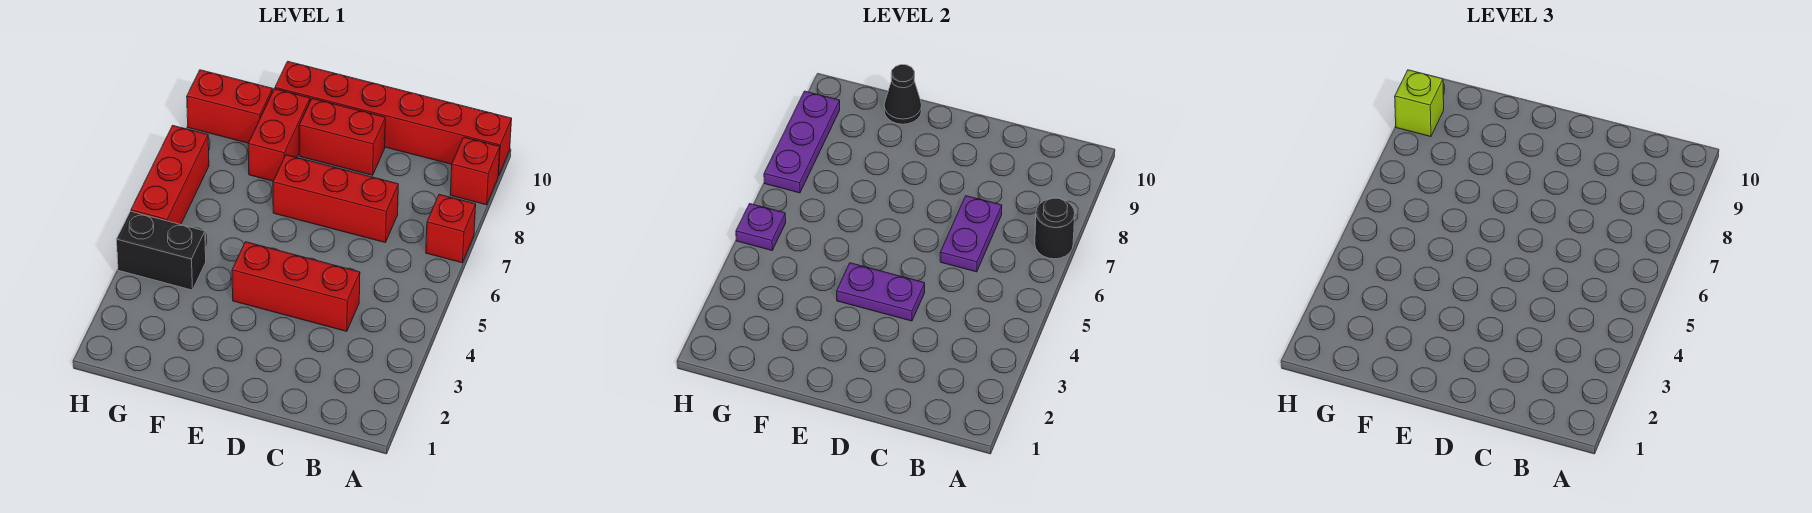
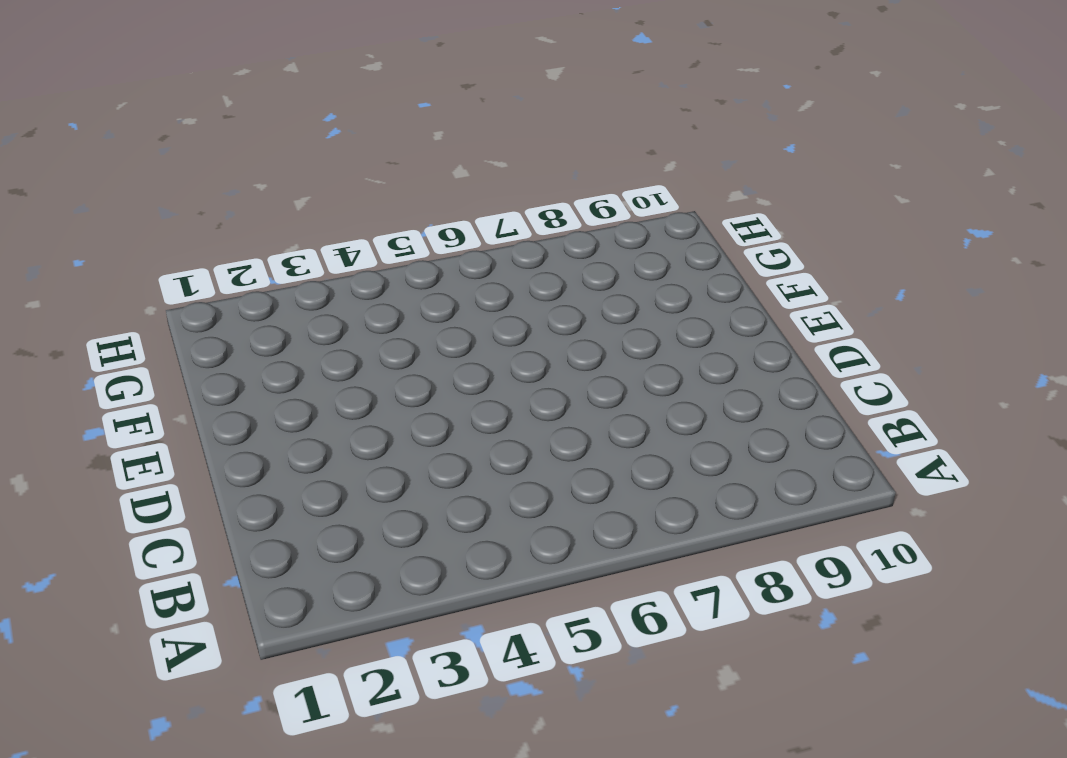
none -> red 1x1 brick [426,194,476,263]
none -> red 1x1 brick [450,137,500,205]
none -> red 1x6 brick [275,61,512,176]

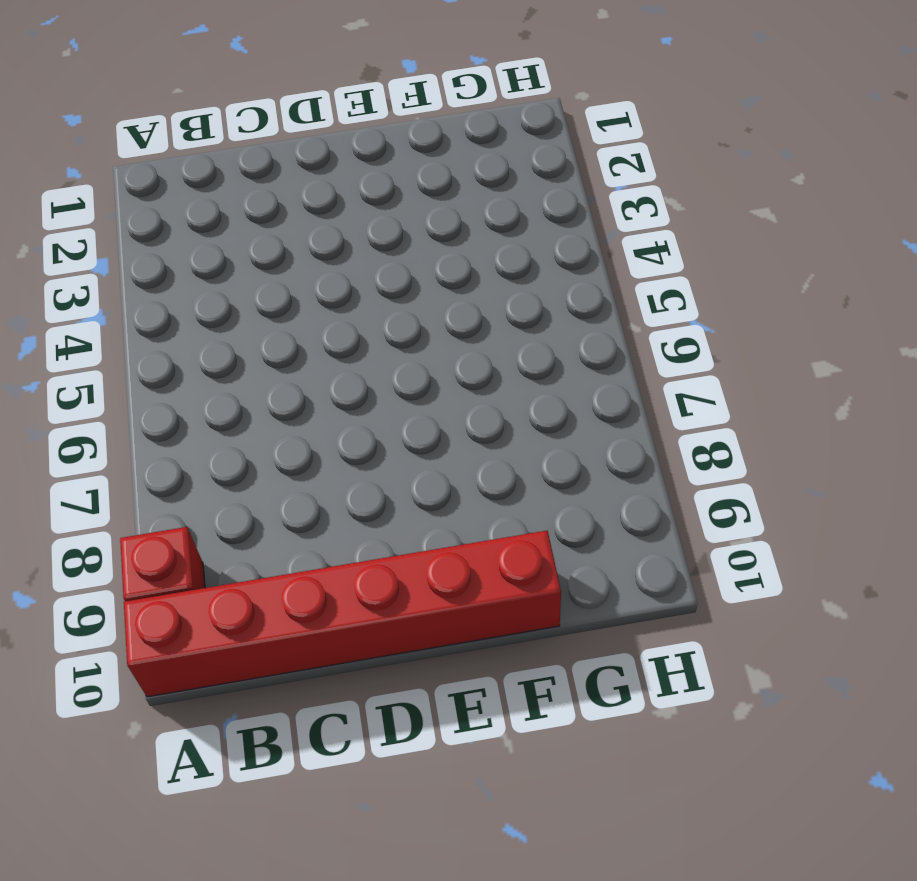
none -> red 1x1 brick [426,194,476,263]
none -> red 1x3 brick [232,242,360,331]
none -> red 1x3 brick [273,155,398,243]

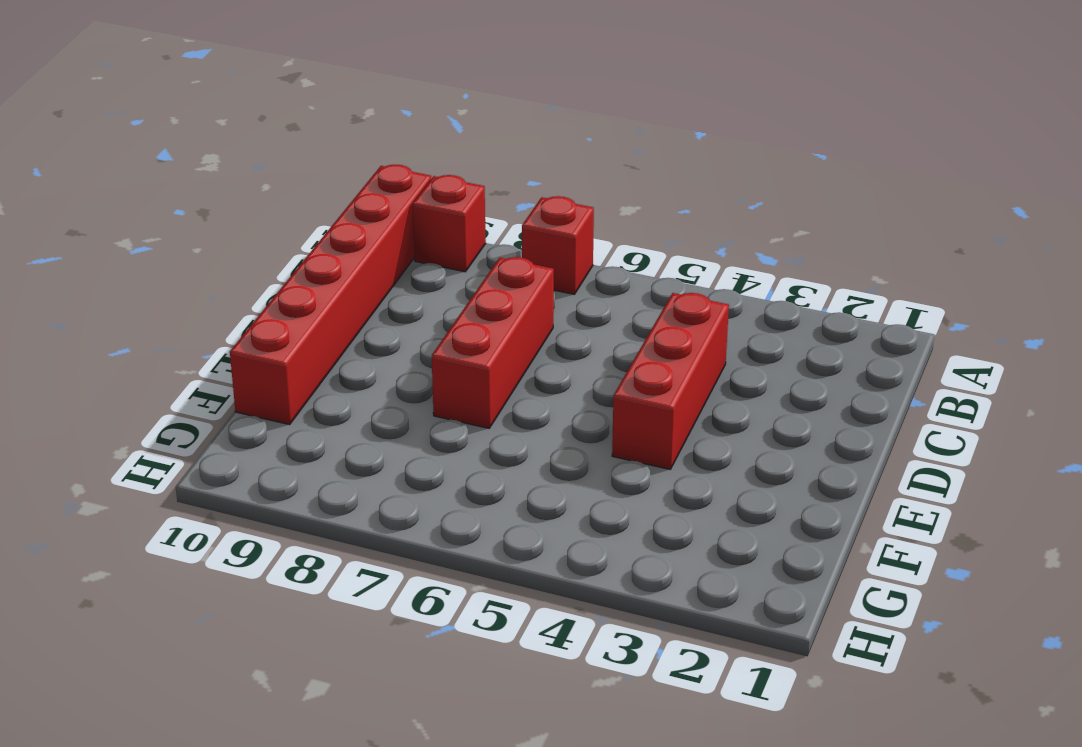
none -> red 1x2 brick [299,99,385,175]
none -> red 1x2 brick [248,89,310,181]
none -> black 1x2 brick [117,211,206,290]

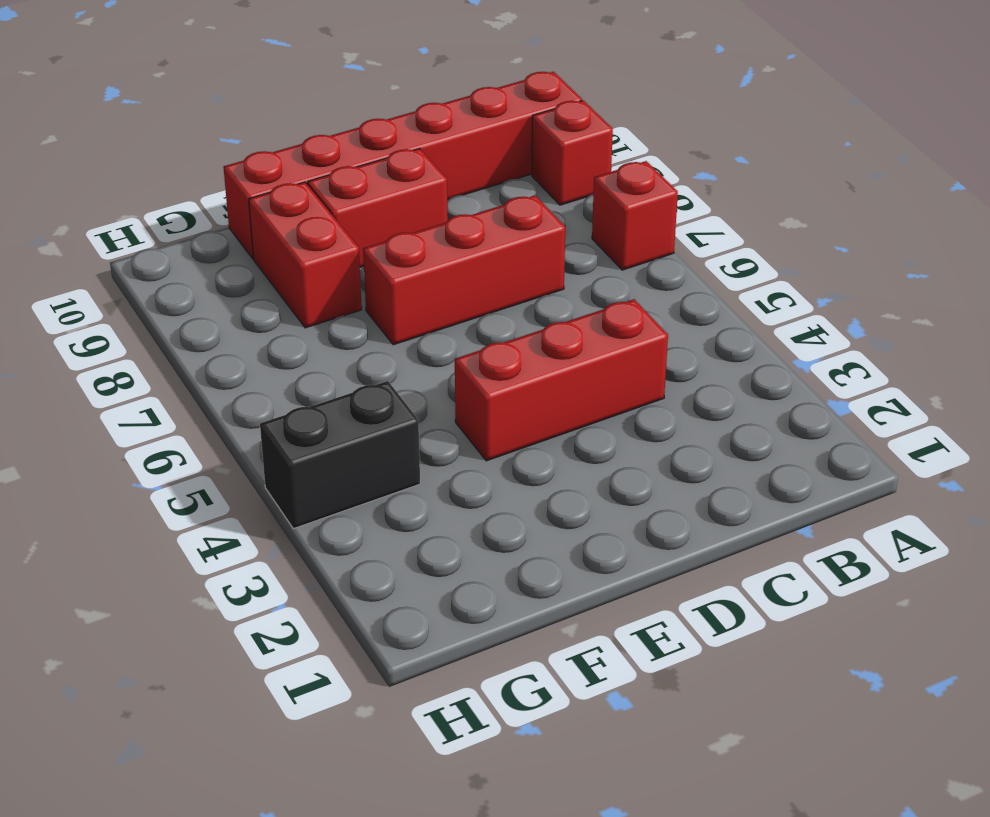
none -> red 1x2 brick [187,70,272,143]
none -> red 1x3 brick [131,125,209,225]
none -> black 1x1 round brick [1035,198,1075,259]

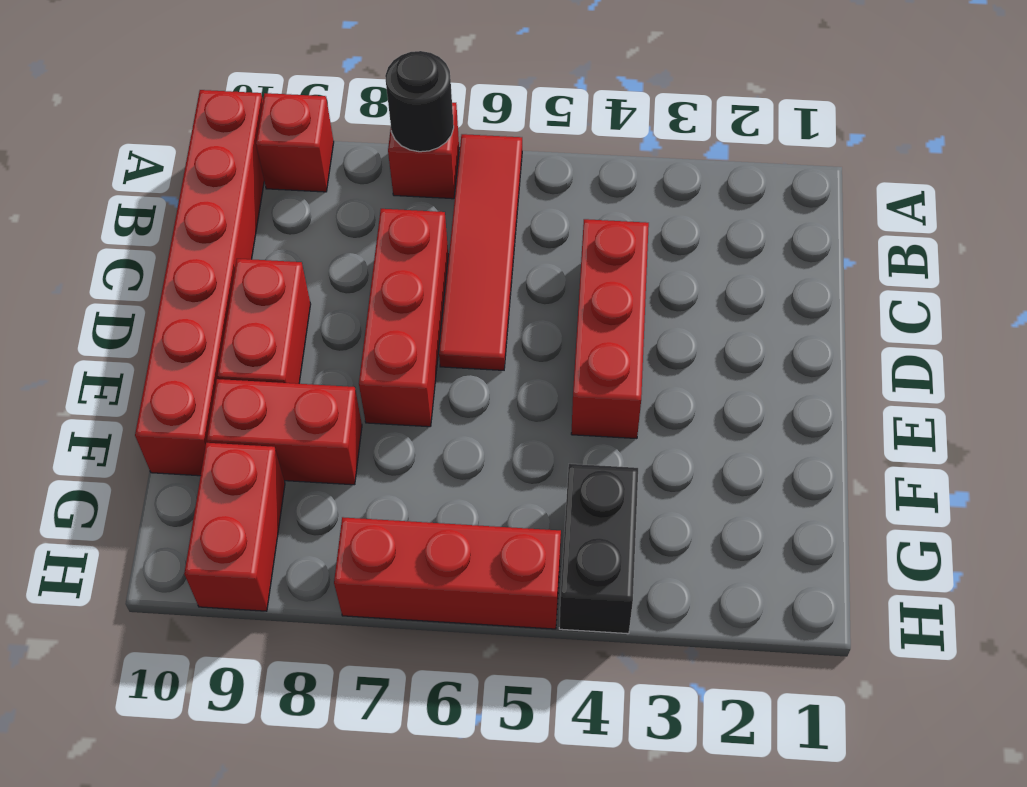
red 1x4 tile [439,134,522,370] -> none
none -> purple 1x2 plate [940,196,1002,272]
none -> purple 1x2 plate [837,263,925,321]
none -> black 1x1 cone [884,65,922,124]

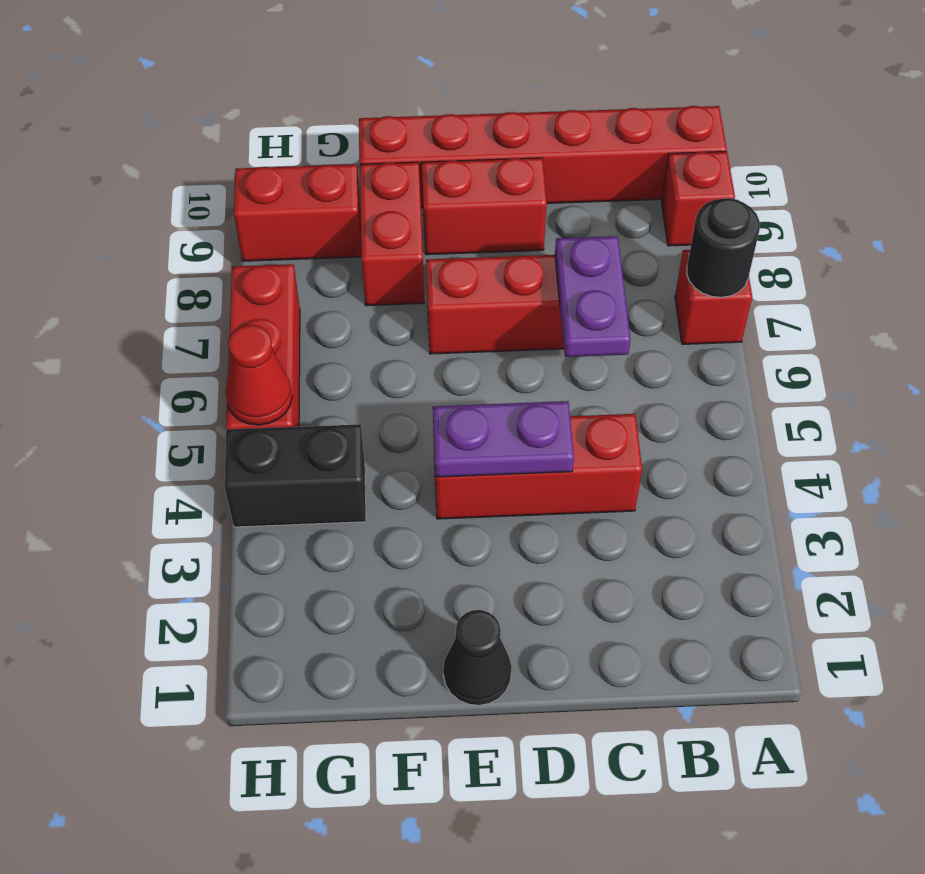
black 1x1 cone [443,610,512,705] -> black 1x1 cone moved to [884,65,922,124]
red 1x1 cone [226,325,292,425] -> purple 1x1 plate [736,204,786,250]
none -> purple 1x3 plate [764,91,840,193]
none -> lime 1x1 brick [1395,70,1444,137]

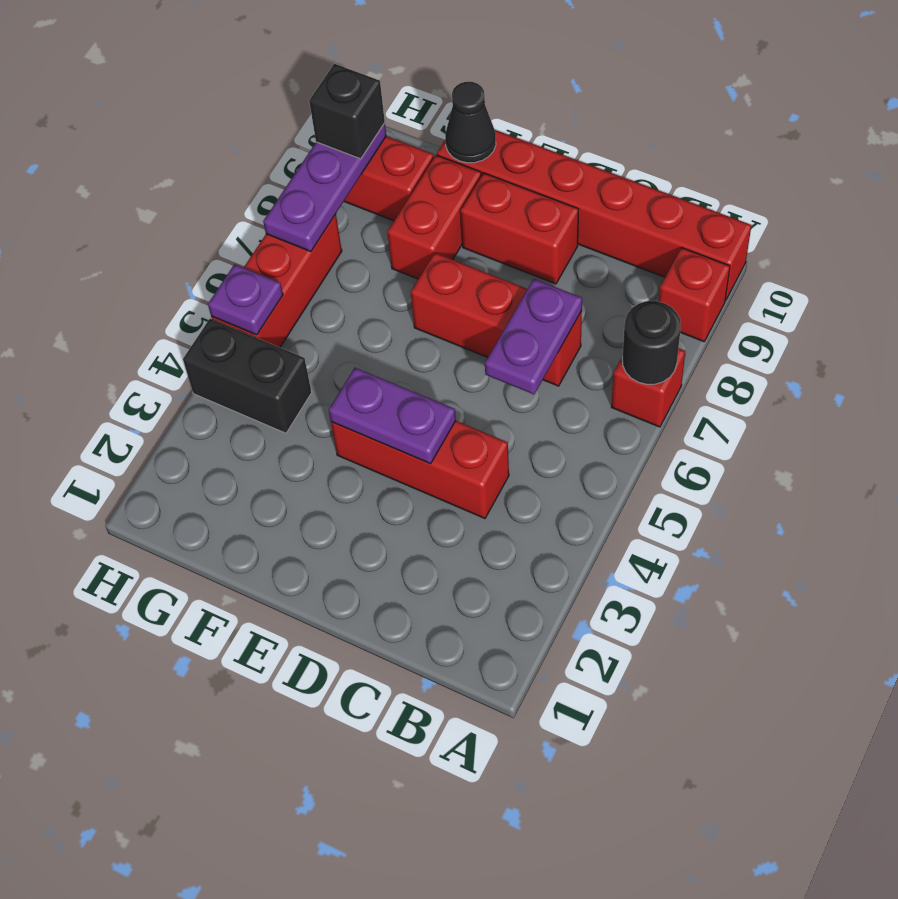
black 1x1 brick [309,64,385,159] -> lime 1x1 brick [1395,70,1444,137]

